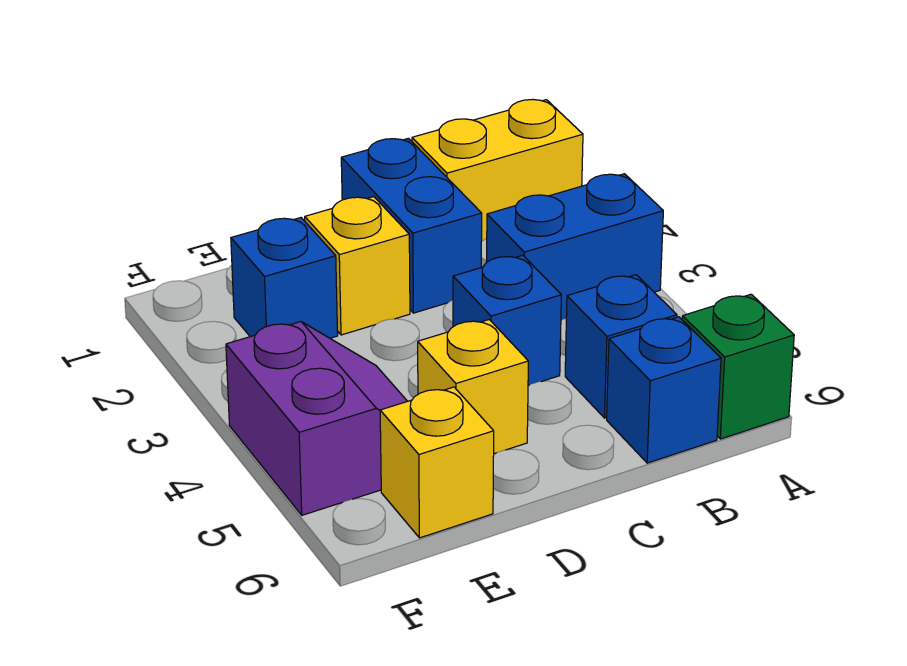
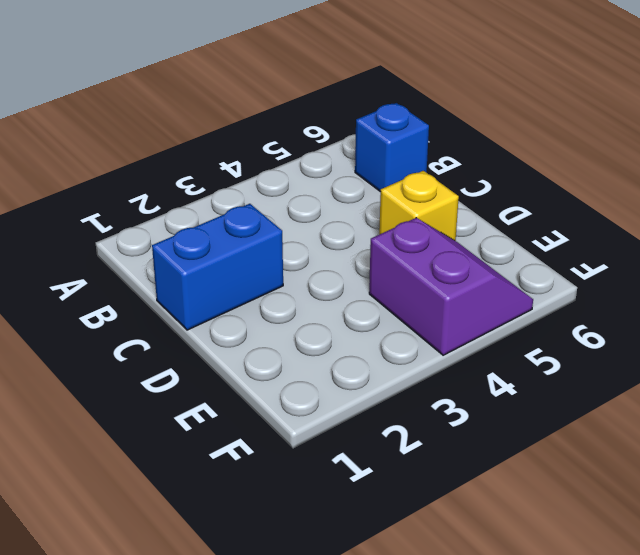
purple 2x2 slope [369,218,533,355] -> purple 2x2 slope turned to [226,322,407,515]
none -> yellow 1x2 brick [412,99,583,242]
none -> blue 1x2 brick [487,174,663,320]
none -> green 1x1 brick [682,294,794,439]

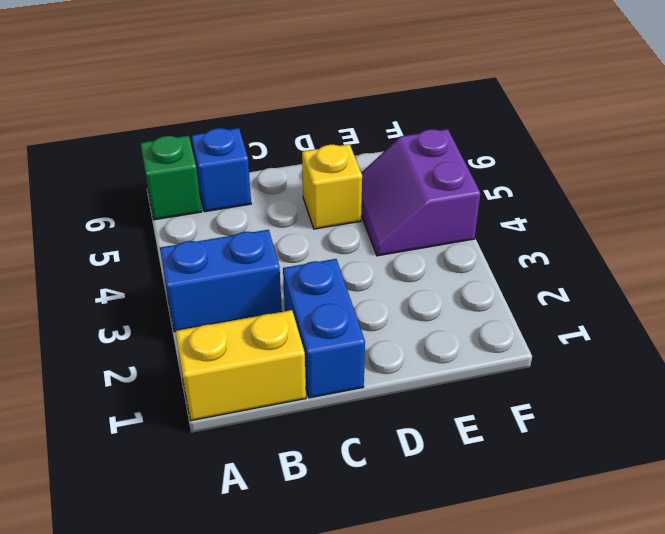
none -> blue 1x1 brick [565,275,677,418]
none -> blue 1x1 brick [453,255,561,386]
none -> yellow 1x1 brick [305,197,410,335]

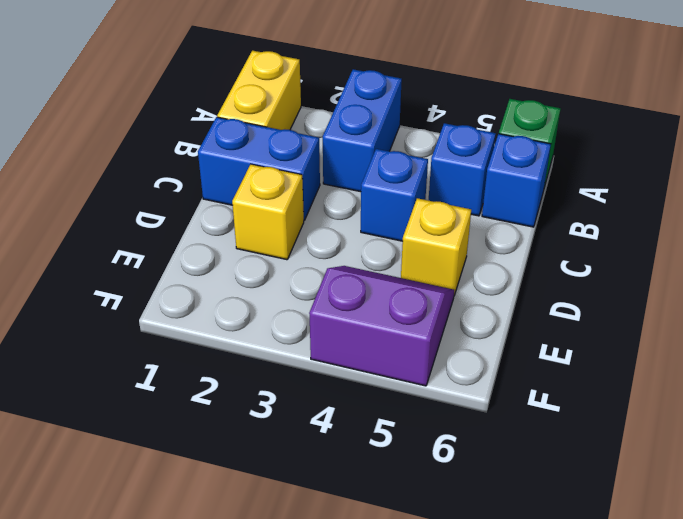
none -> blue 1x1 brick [231,218,338,338]
none -> yellow 1x1 brick [380,387,494,538]

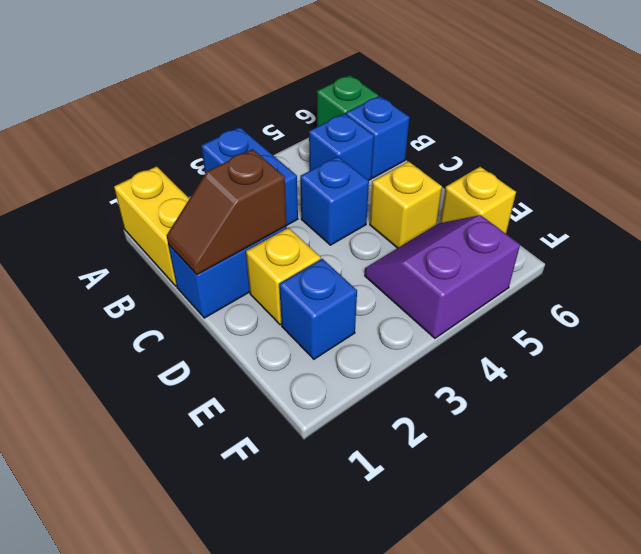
brown 1x2 slope [167,149,287,275] -> none

